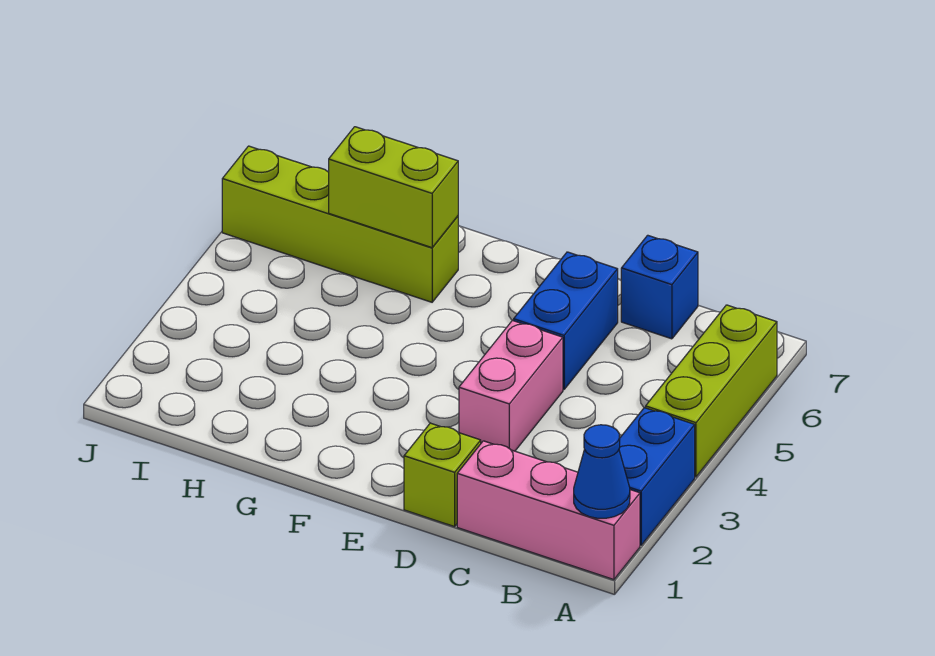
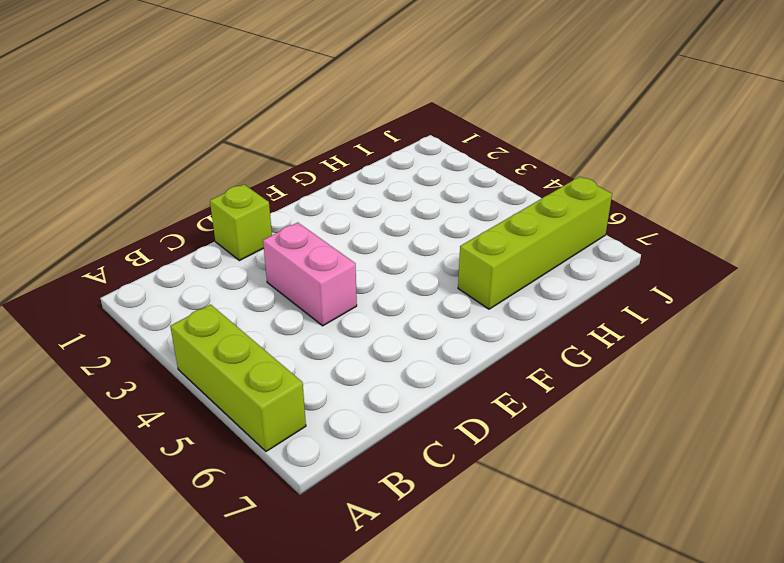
none -> pink 1x3 brick [457,441,640,580]
none -> blue 1x2 brick [619,408,695,545]

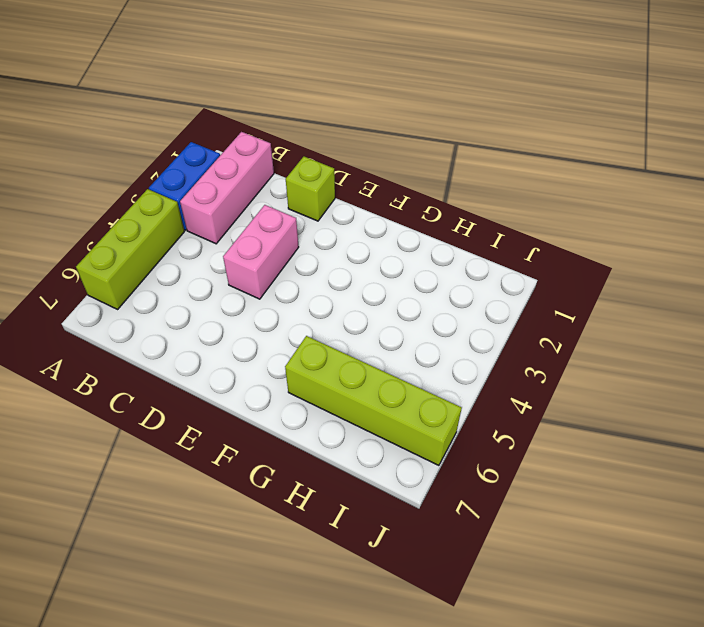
pink 1x3 brick [180,132,274,244] -> pink 1x3 brick turned to [457,441,640,580]
none -> blue 1x1 brick [621,235,698,339]
none -> blue 1x2 brick [514,252,618,390]

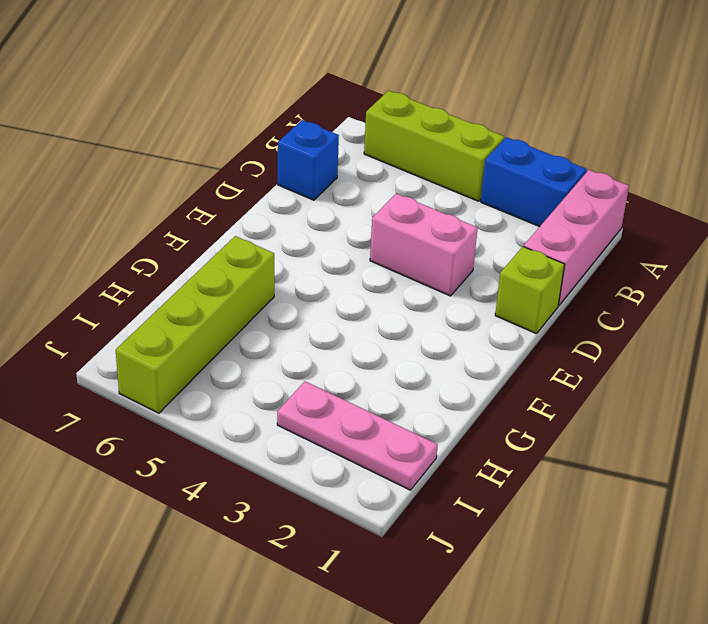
pink 1x3 plate [277,382,438,490] -> none
none -> blue 1x2 brick [514,252,618,390]
none -> blue 1x1 cone [574,425,630,518]

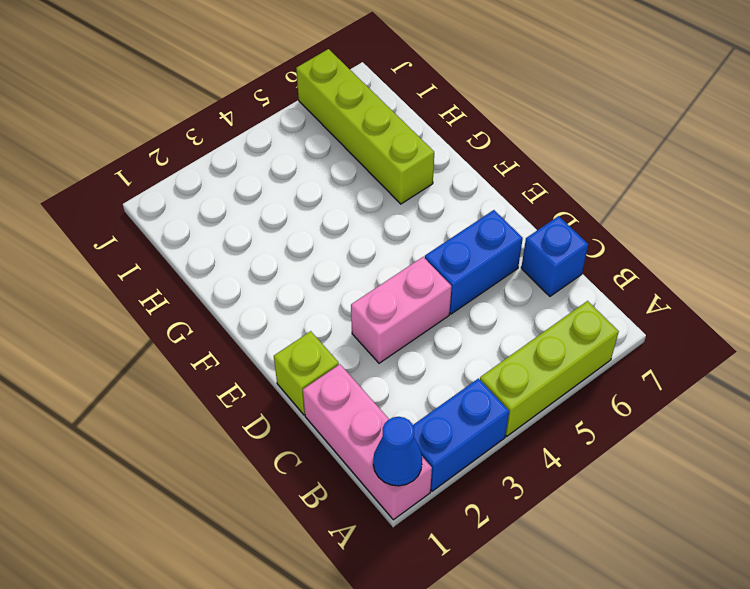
none -> lime 1x2 brick [329,127,458,248]

